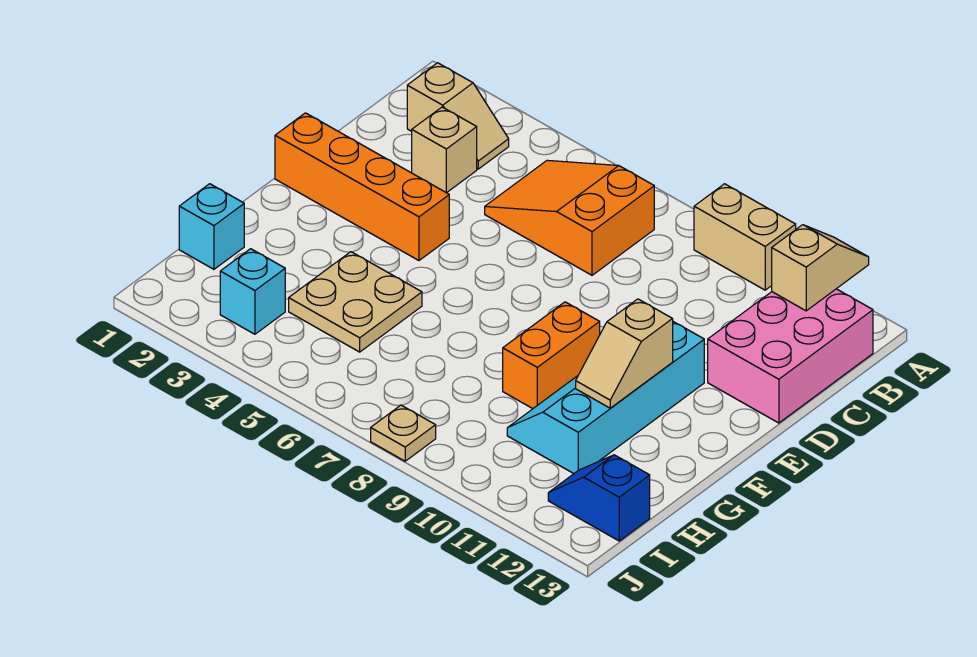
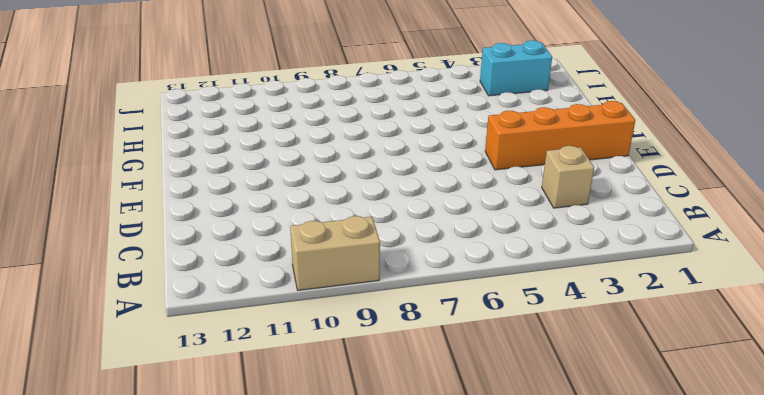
cyan 1x2 brick [480,40,552,96] -> cyan 1x1 brick [220,249,285,334]
none -> tan 1x2 slope [407,63,509,169]
none -> orange 2x3 slope [485,160,654,275]
none -> pink 2x3 brick [708,289,873,423]

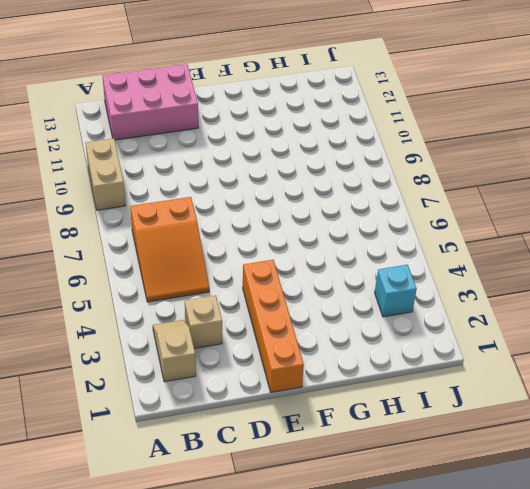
none -> cyan 2x4 slope [507,322,704,474]
none -> orange 1x2 brick [503,302,600,409]
none -> tan 2x2 plate [289,252,422,352]

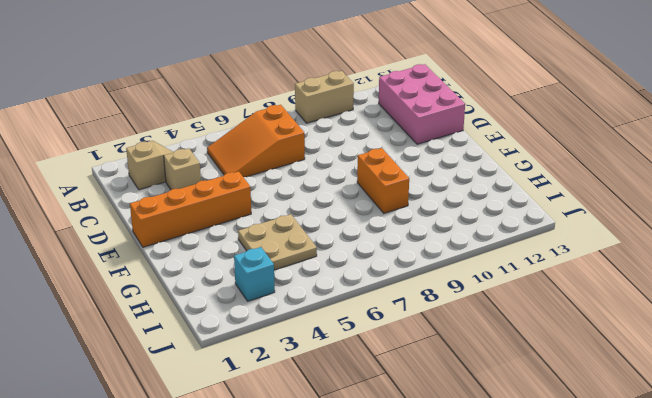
none -> cyan 2x4 slope [507,322,704,474]
none -> cyan 1x1 brick [179,184,244,269]
none -> blue 1x2 slope [548,455,650,541]

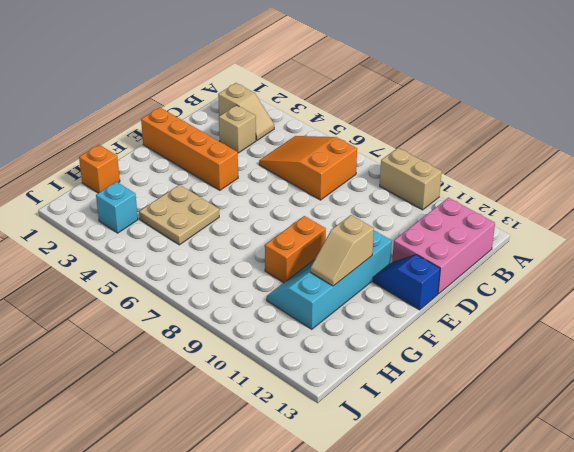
blue 1x2 slope [373,255,440,310] -> blue 1x2 slope moved to [548,455,650,541]
orange 1x1 brick [79,145,120,193] -> cyan 1x1 brick [179,184,244,269]
none -> tan 1x1 plate [371,405,436,461]
none -> tan 1x2 slope [772,225,869,311]

